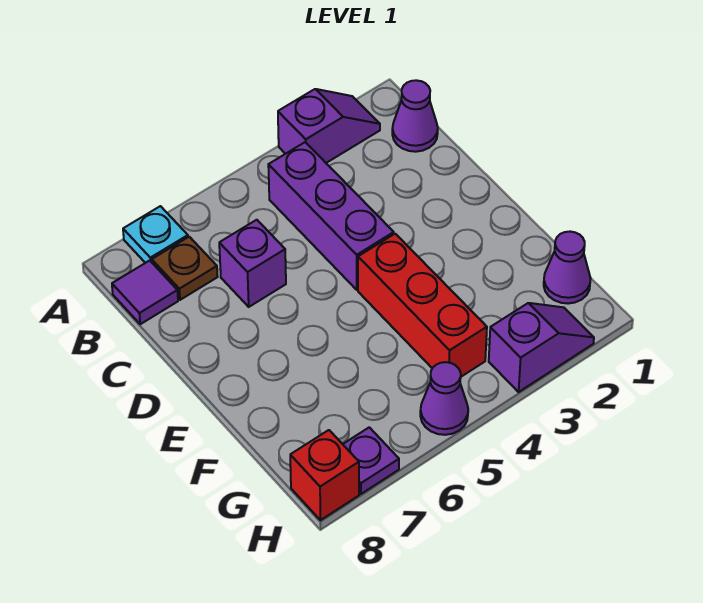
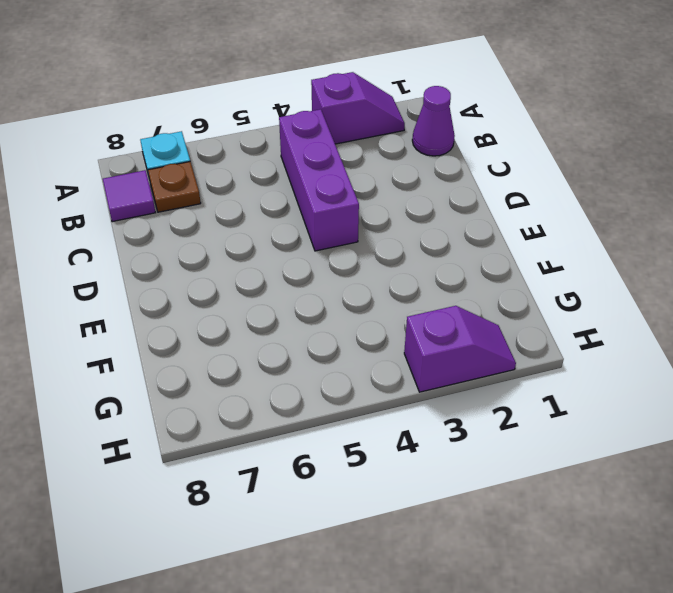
none -> purple 1x1 brick [219,220,286,307]
none -> red 1x3 brick [358,234,487,377]
none -> purple 1x1 cone [544,232,591,304]

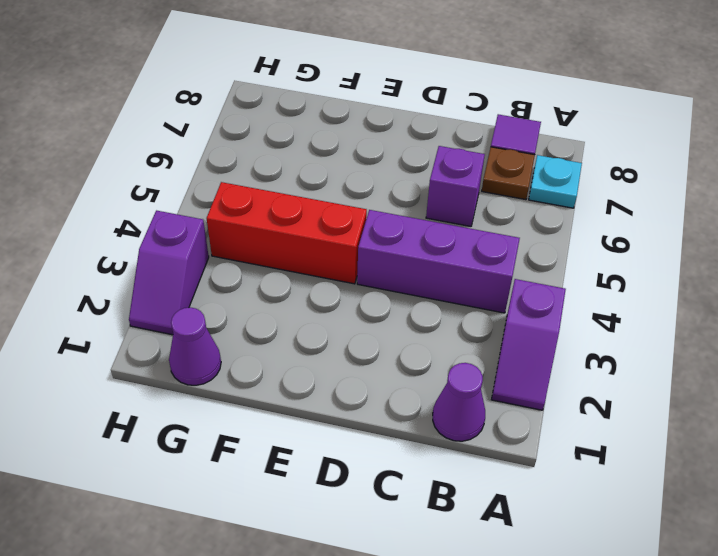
none -> purple 1x1 cone [420,362,468,435]
none -> purple 1x1 plate [343,427,399,494]
none -> red 1x1 brick [290,430,359,520]

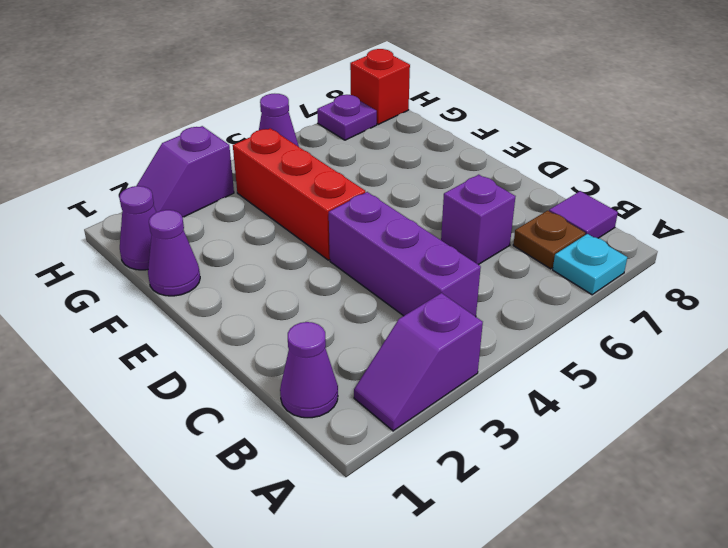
purple 1x1 cone [148,210,200,296] -> none

